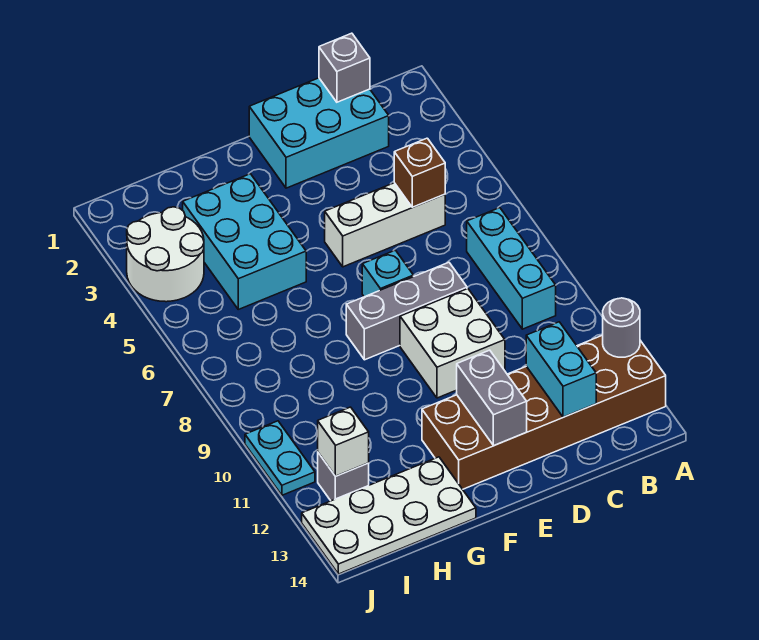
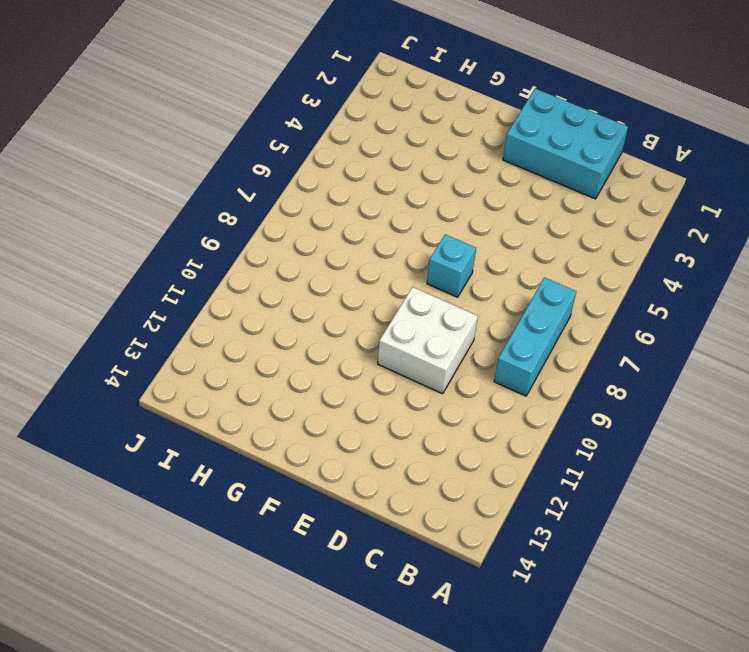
none -> brown 2x6 brick [422,335,666,489]
none -> white 1x3 brick [325,183,445,267]
none -> grey 1x3 brick [346,262,467,360]

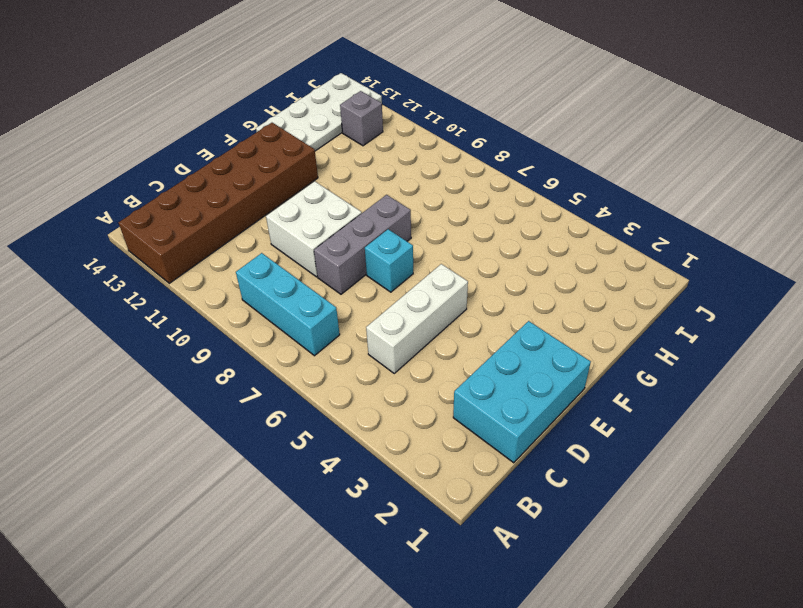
none -> cyan 2x3 brick [183,174,306,309]
none -> white 2x2 round brick [127,207,204,302]
none -> cyan 1x2 plate [245,421,315,495]

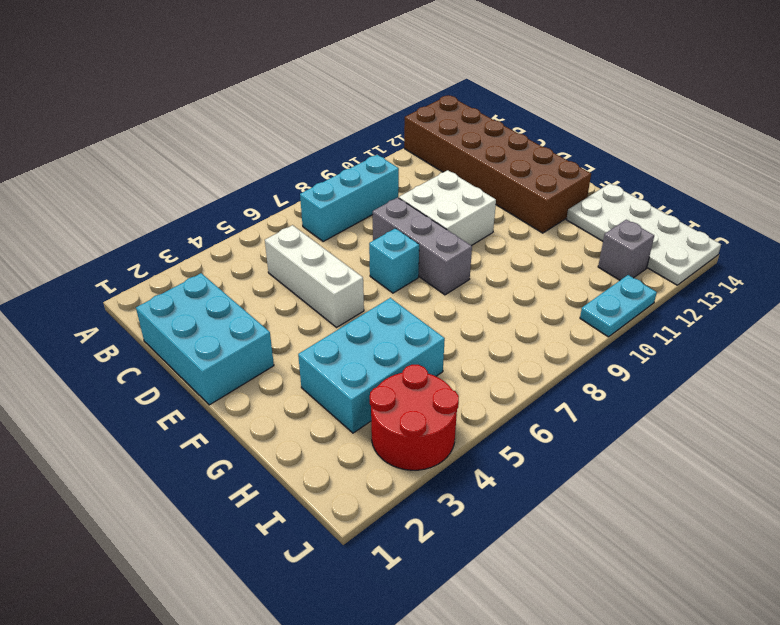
red 2x2 round brick [370,365,459,470] -> white 2x2 round brick [127,207,204,302]
none -> grey 1x1 round brick [603,298,640,357]
none -> grey 1x1 brick [319,33,370,102]
none -> brown 1x1 brick [394,138,445,207]

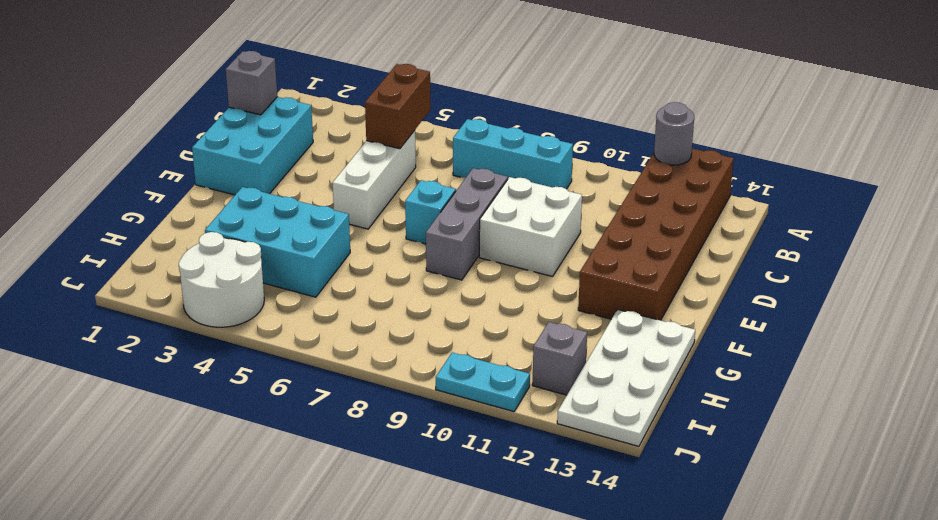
brown 1x2 brick [365,64,431,149] -> brown 1x1 brick [394,138,445,207]
none -> cyan 1x2 brick [526,322,596,417]
none -> grey 1x2 brick [457,350,527,446]
none -> white 1x1 brick [318,407,369,476]

